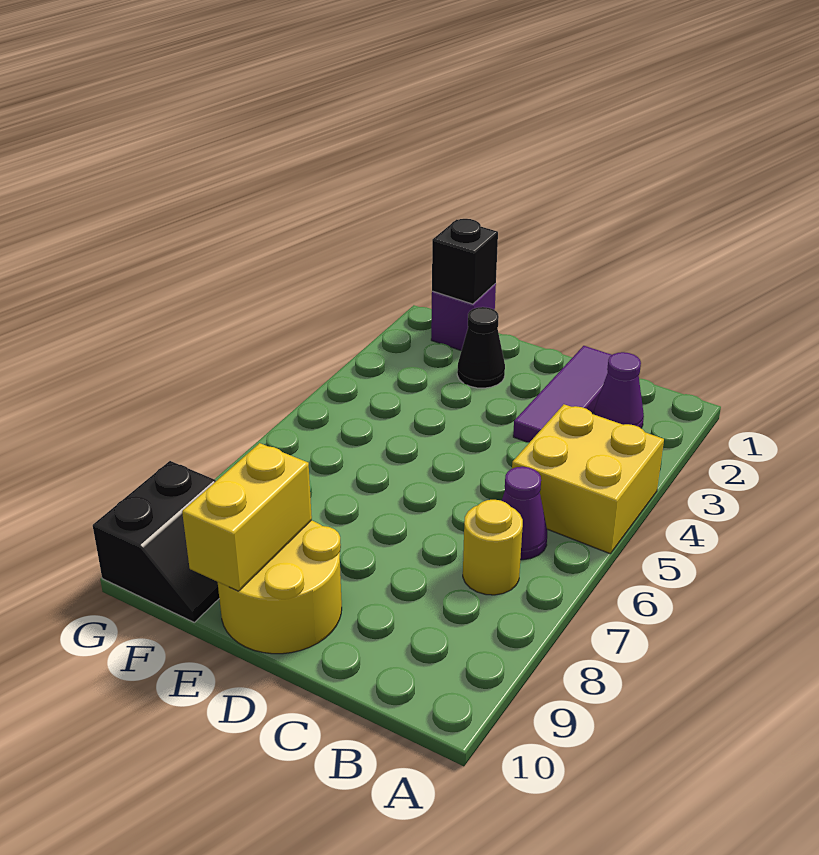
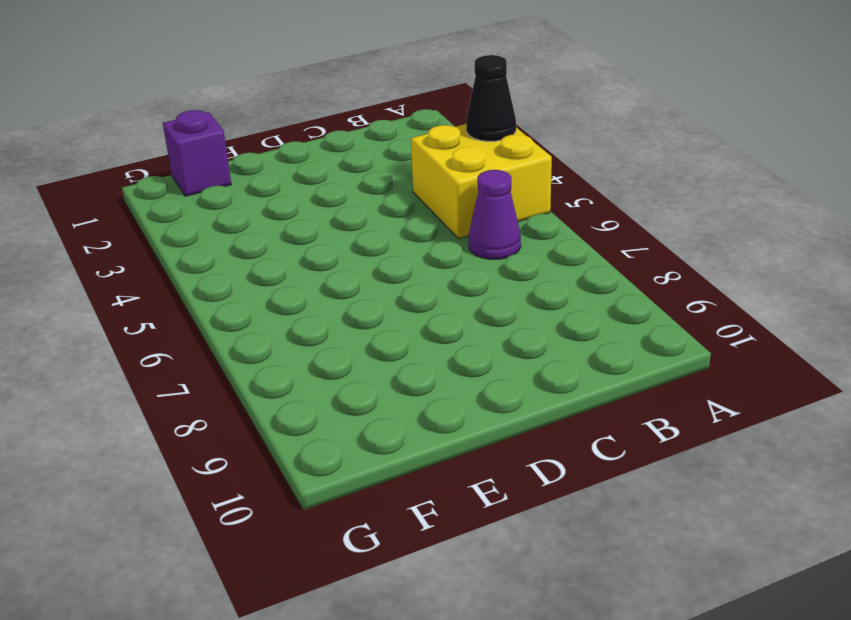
black 1x1 cone [466,55,516,141] -> black 1x1 cone moved to [457,307,505,388]
none -> purple 1x1 cone [594,352,644,428]
none -> yellow 1x1 round brick [463,500,523,595]

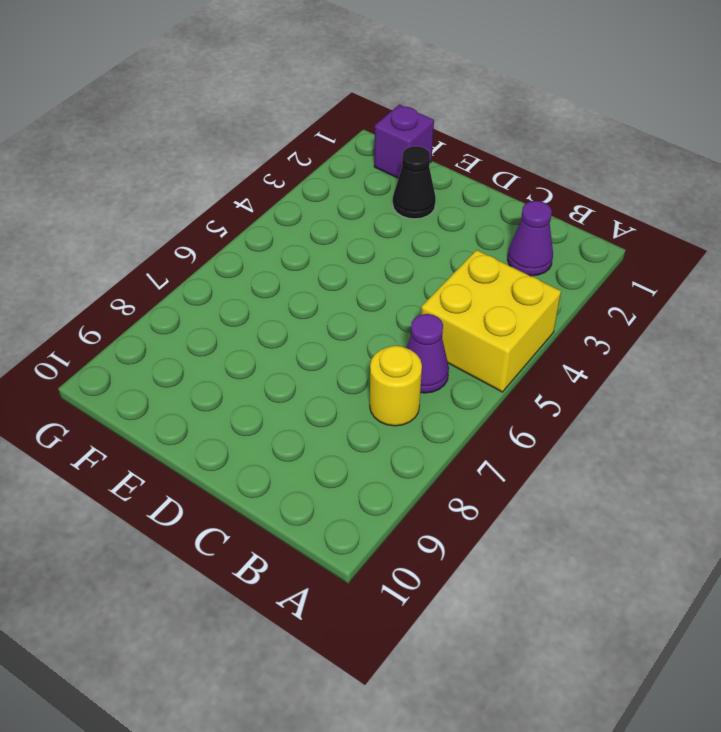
none -> purple 1x3 tile [513,346,611,443]
none -> yellow 2x2 round brick [218,520,342,654]

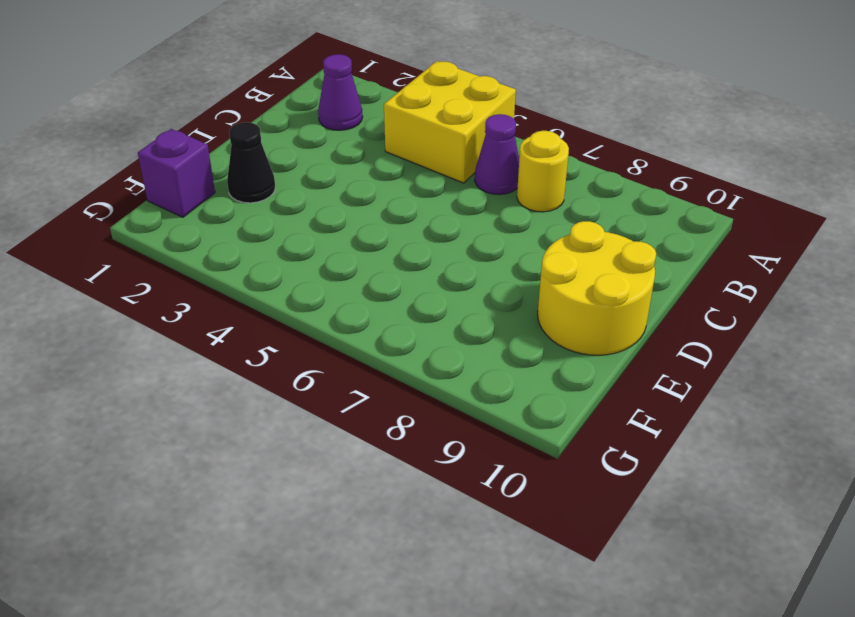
none -> purple 1x3 tile [513,346,611,443]
none -> black 2x2 slope [93,461,219,622]

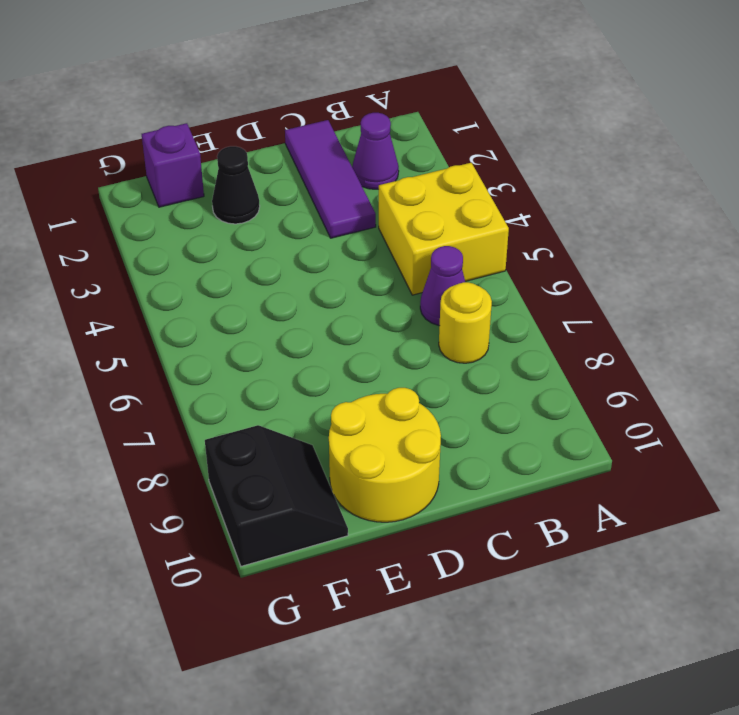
none -> yellow 1x2 brick [182,443,312,591]
none -> black 1x1 brick [432,219,498,304]

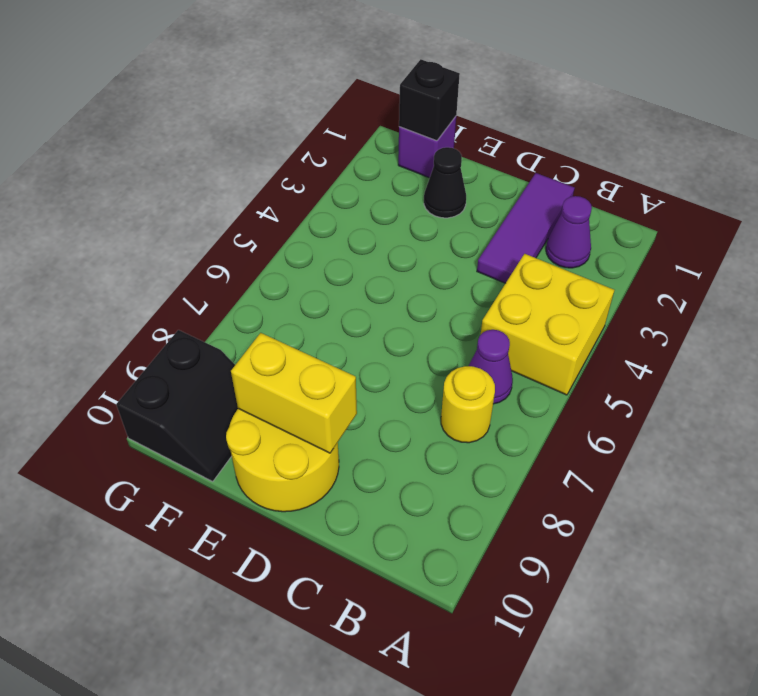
yellow 1x2 brick [231,333,357,453] -> yellow 1x2 brick turned to [182,443,312,591]

